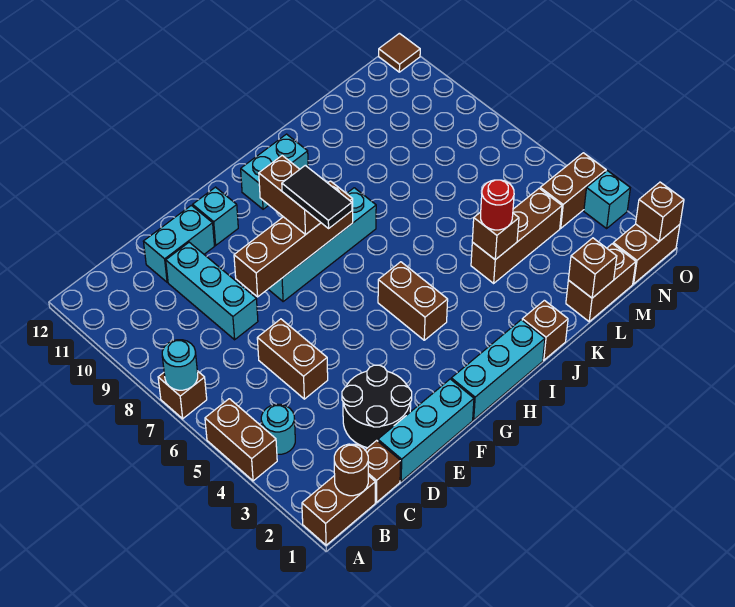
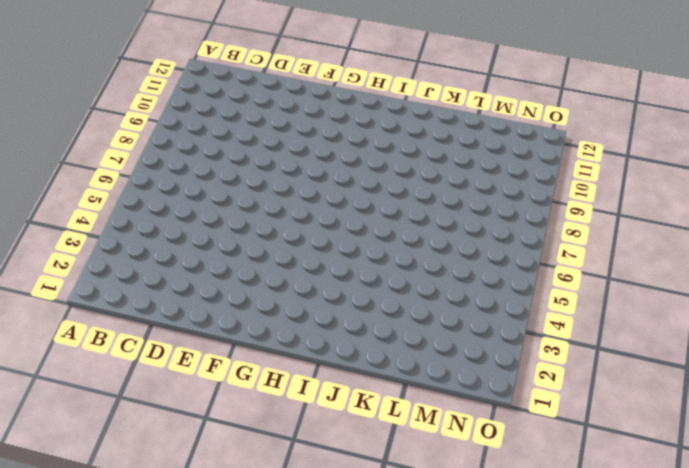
none -> brown 1x2 brick [302,476,375,545]
none -> brown 1x2 brick [205,399,277,481]
none -> brown 1x1 brick [158,371,207,419]
none -> cyan 1x1 round brick [261,404,295,454]

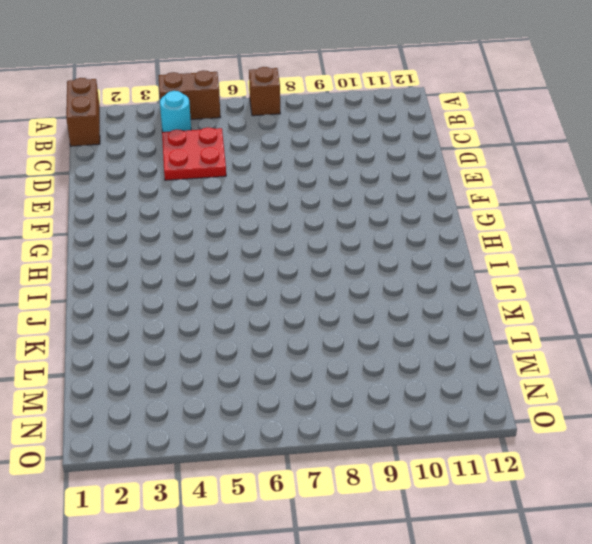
red 2x2 plate [162,127,226,180] -> brown 1x2 brick [257,319,328,399]
none -> brown 1x1 brick [365,440,400,502]
none -> cyan 1x3 brick [378,379,474,481]
none -> black 2x2 round brick [342,365,412,448]
none -> cyan 1x3 brick [166,242,258,340]

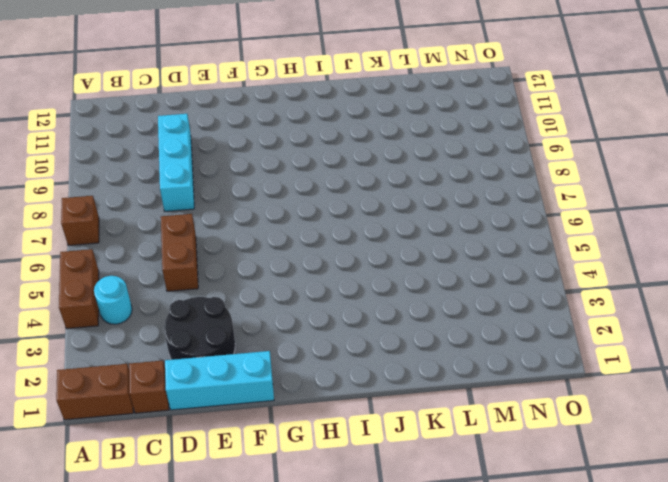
none -> cyan 1x2 brick [143,205,215,282]
none -> cyan 1x4 brick [268,188,376,301]
none -> cyan 1x1 brick [193,187,238,245]
none -> cyan 1x3 brick [451,320,545,420]

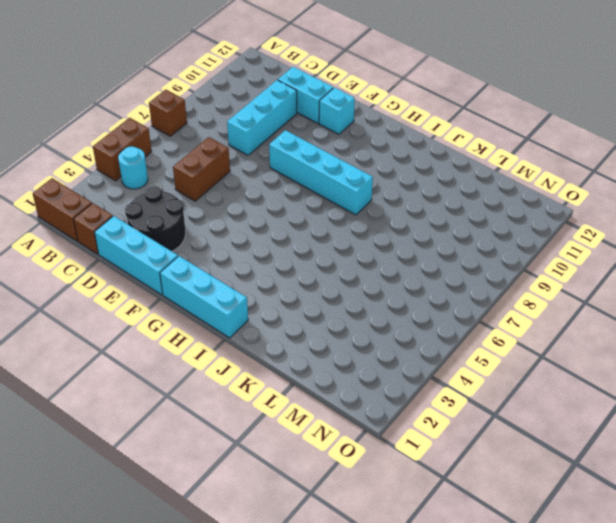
none -> brown 1x2 brick [378,262,448,340]
none -> cyan 1x2 brick [241,134,308,209]
none -> brown 1x1 brick [522,300,568,360]
none -> brown 1x3 brick [471,188,562,283]

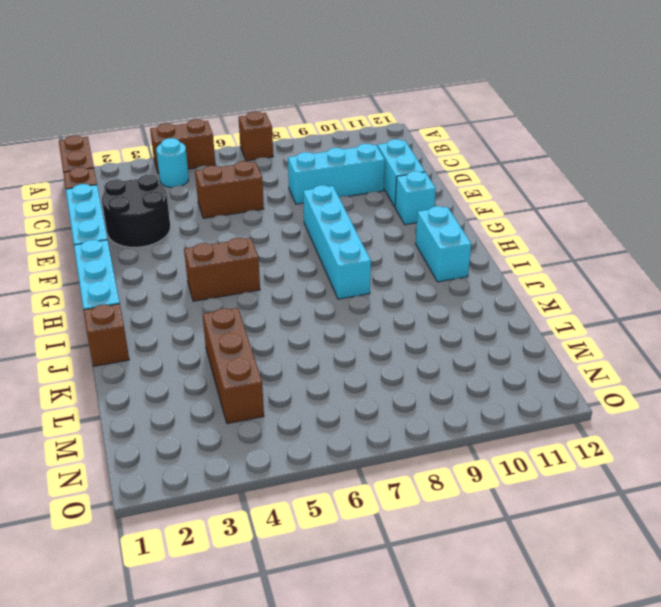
none -> brown 1x2 brick [566,244,636,322]
none -> brown 1x2 brick [613,224,680,284]
none -> brown 1x2 brick [540,153,606,228]
none -> cyan 1x1 brick [584,171,630,228]

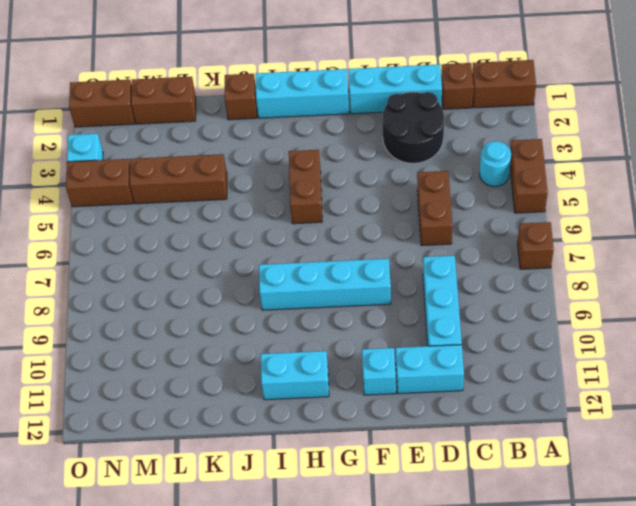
none -> brown 1x1 tile [379,33,420,72]
none -> cyan 1x1 round brick [162,340,198,390]
none -> brown 1x1 round brick [334,444,368,496]
none -> brown 1x4 brick [234,181,353,297]

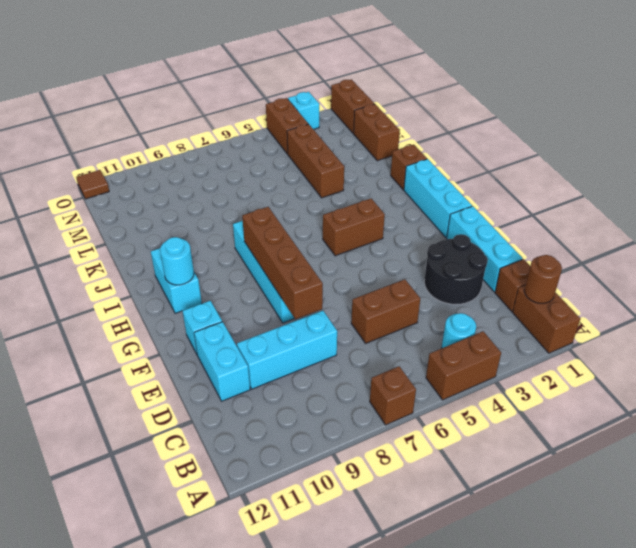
cyan 1x1 round brick [160,237,194,285] -> cyan 1x1 round brick moved to [162,340,198,390]
none -> brown 1x1 brick [472,212,519,260]
none -> brown 1x1 brick [568,238,617,298]
none -> brown 1x1 brick [636,182,684,241]
none -> brown 1x2 brick [259,156,321,234]

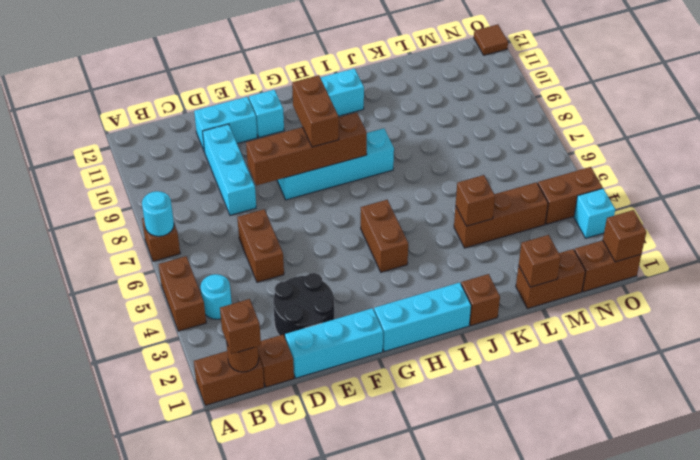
brown 1x1 brick [220,299,261,354] -> none
none -> red 1x1 round brick [481,180,514,230]
none -> black 1x2 tile [282,165,352,228]

